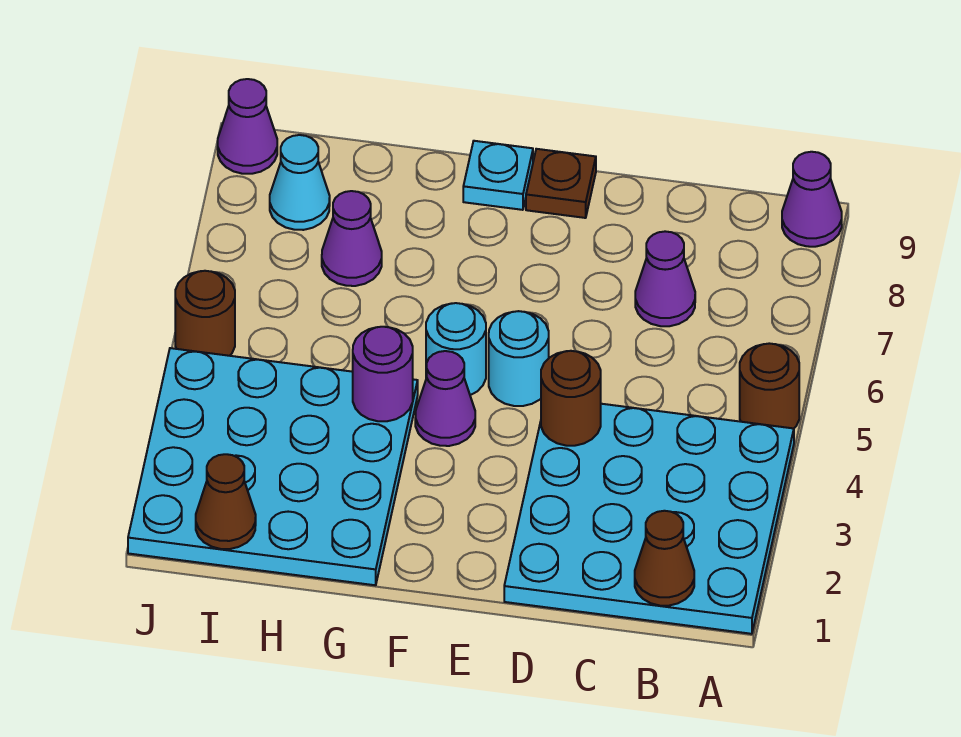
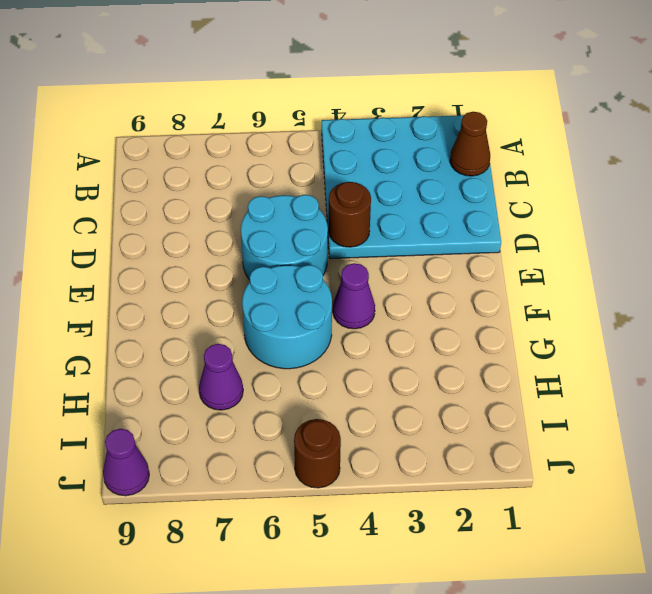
cyan 2x2 round brick [241,195,328,280] -> cyan 1x1 round brick [489,311,549,406]
cyan 2x2 round brick [242,265,332,369] -> cyan 1x1 round brick [426,303,486,395]
none -> brown 1x1 round brick [740,343,799,428]
none -> purple 1x1 cone [782,152,842,247]
none -> purple 1x1 cone [635,231,695,326]

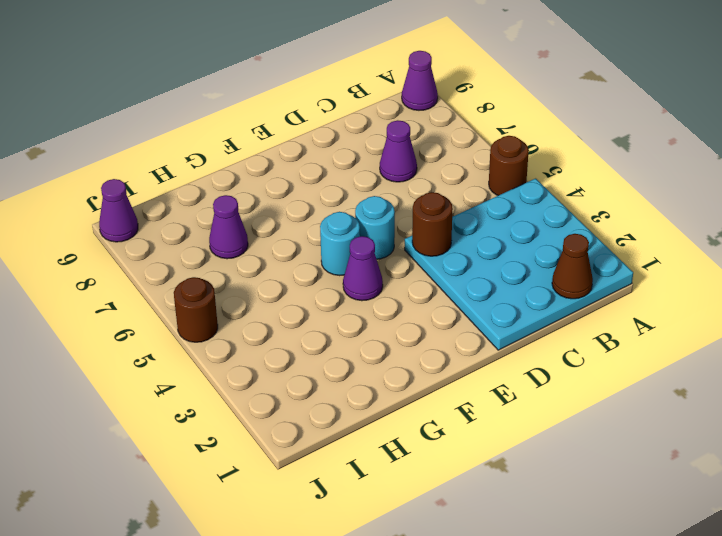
none -> brown 1x1 plate [526,149,596,218]
none -> cyan 1x1 plate [463,141,533,210]
none -> cyan 4x4 plate [128,348,418,585]

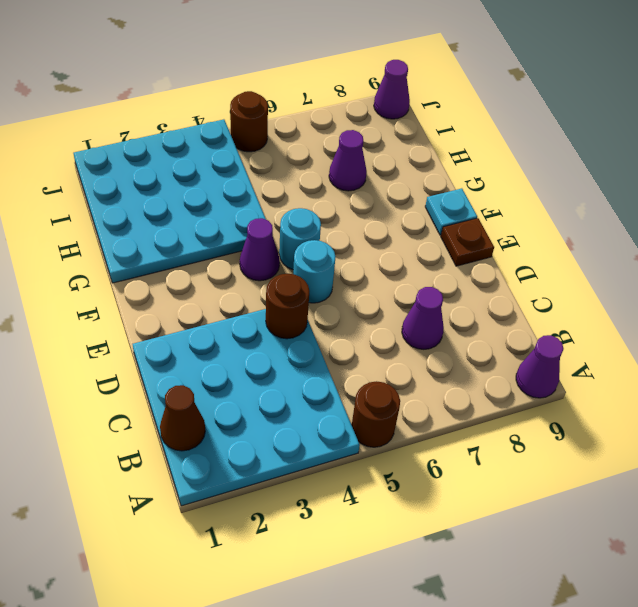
none -> cyan 1x1 cone [270,135,330,230]
none -> purple 1x1 round brick [353,327,413,421]
none -> brown 1x1 cone [196,454,256,549]

